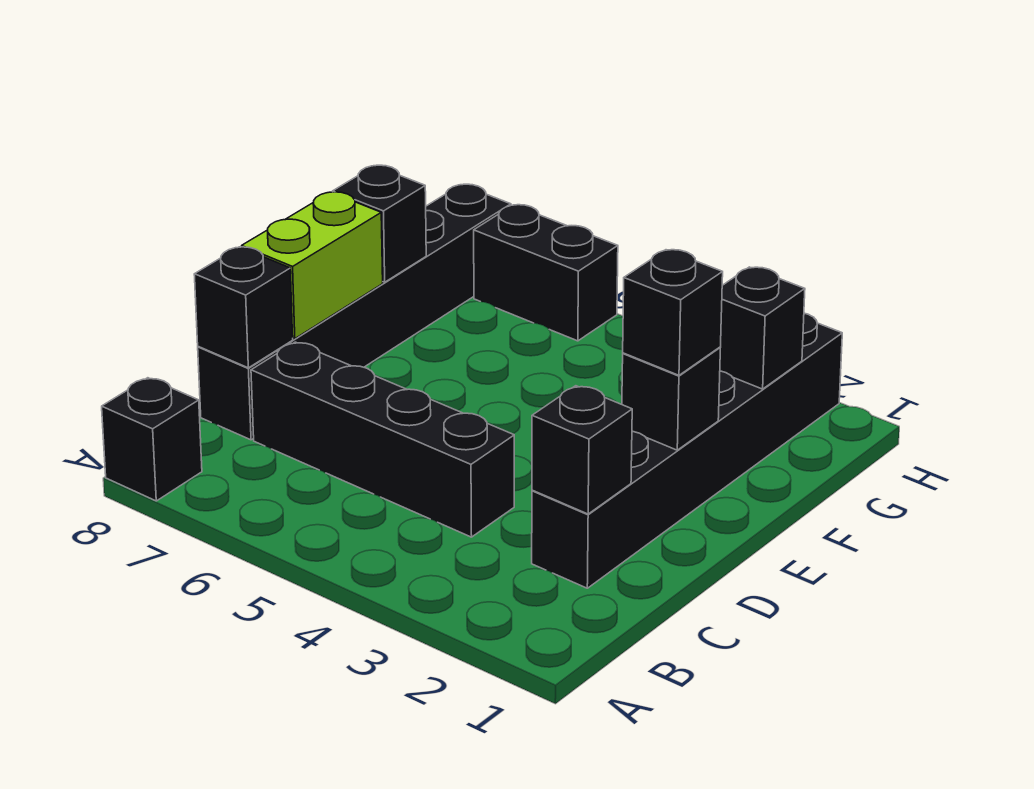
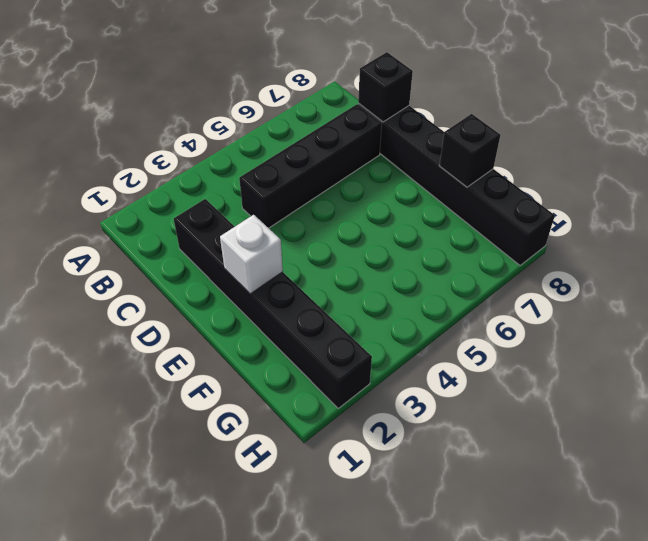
white 1x1 brick [220,215,283,294] -> black 1x1 brick [622,347,720,450]
none -> black 1x1 brick [102,378,202,501]
none -> black 1x2 brick [474,205,618,341]
none -> black 1x1 brick [532,386,632,514]

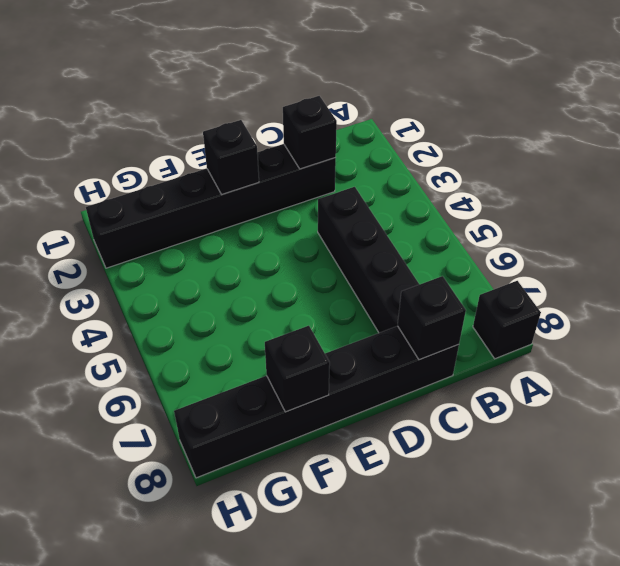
none -> black 1x2 brick [474,205,618,341]
none -> lime 1x2 brick [242,192,383,339]
none -> black 1x1 brick [720,267,805,389]

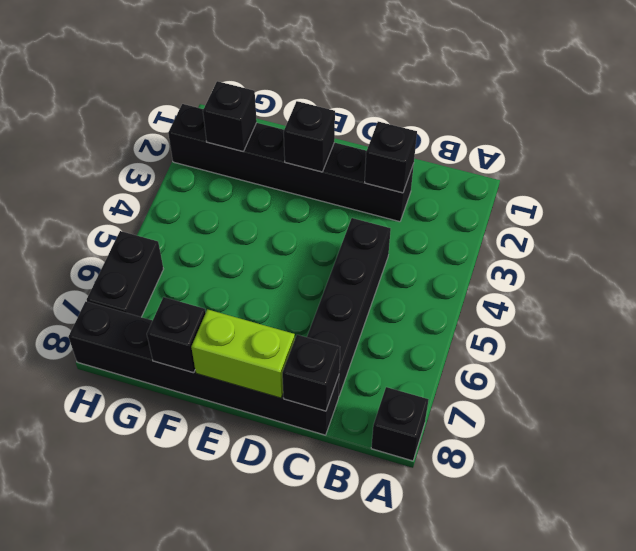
none -> black 1x1 brick [623,250,723,375]

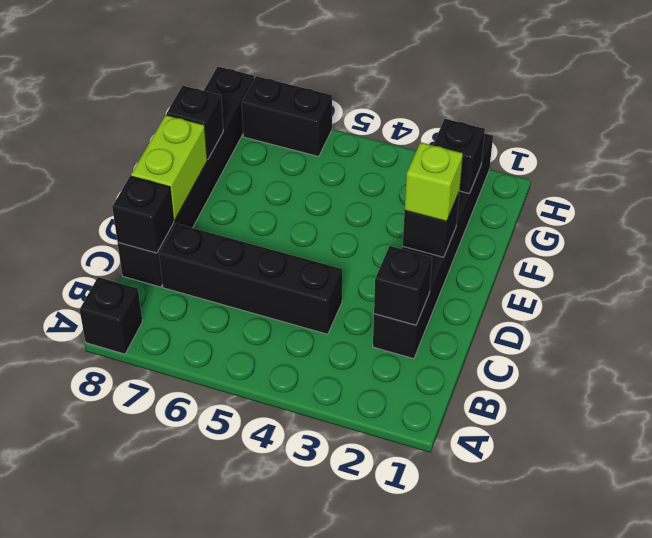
lime 1x1 brick [405,142,463,222] -> black 1x1 brick [623,250,723,375]

